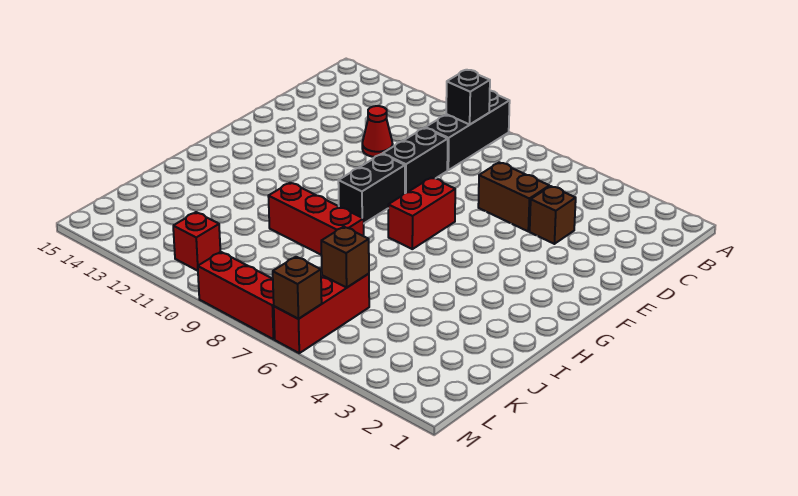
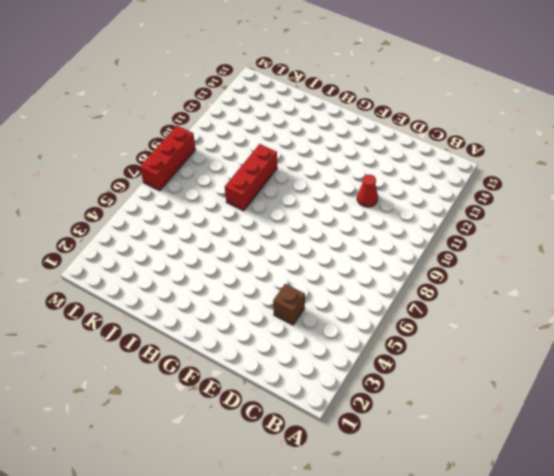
none -> black 1x3 brick [425,91,510,170]
none -> brown 1x2 brick [478,162,549,231]
none -> black 1x2 brick [383,128,448,193]

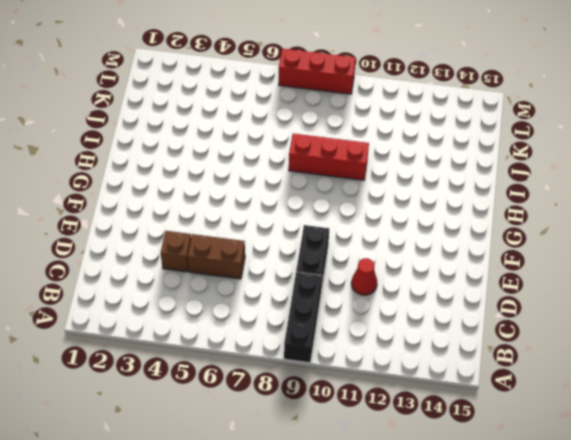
none -> red 1x2 brick [388,178,455,249]
none -> black 1x2 brick [338,154,405,223]
none -> red 1x3 brick [274,274,369,353]

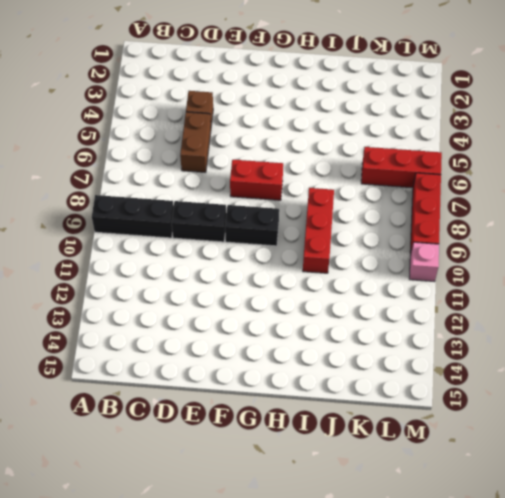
pink 1x1 brick [409,242,439,282] -> none
none -> red 1x1 cone [362,106,393,157]
none -> red 1x1 brick [173,212,220,271]
none -> black 1x1 brick [446,70,490,124]

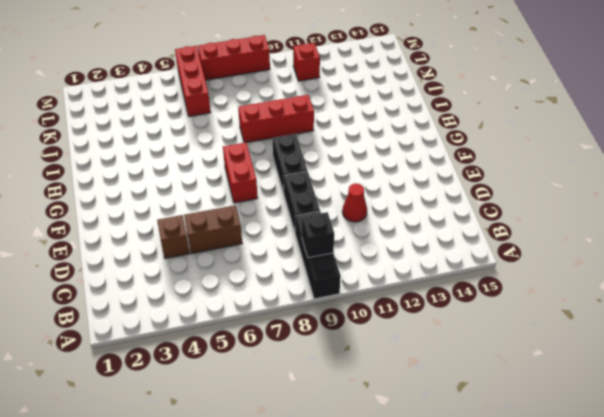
none -> brown 1x1 brick [321,227,369,288]
none -> brown 1x1 brick [273,257,322,319]

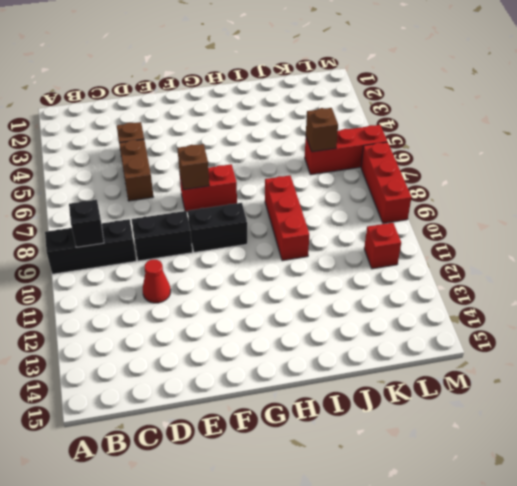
brown 1x1 brick [177,144,209,190] -> brown 1x1 brick moved to [273,257,322,319]

